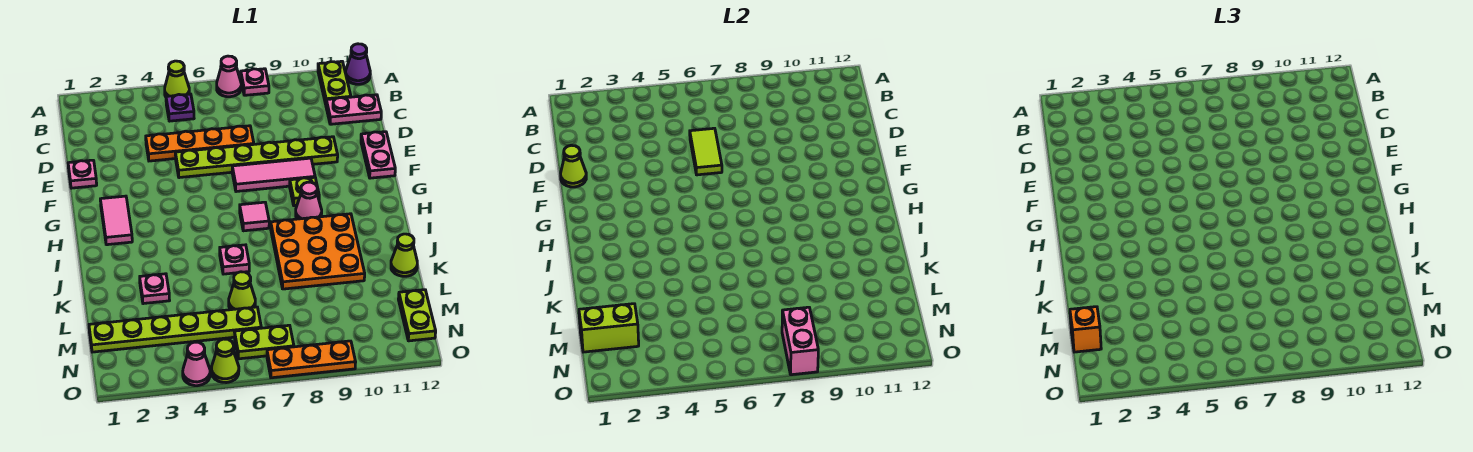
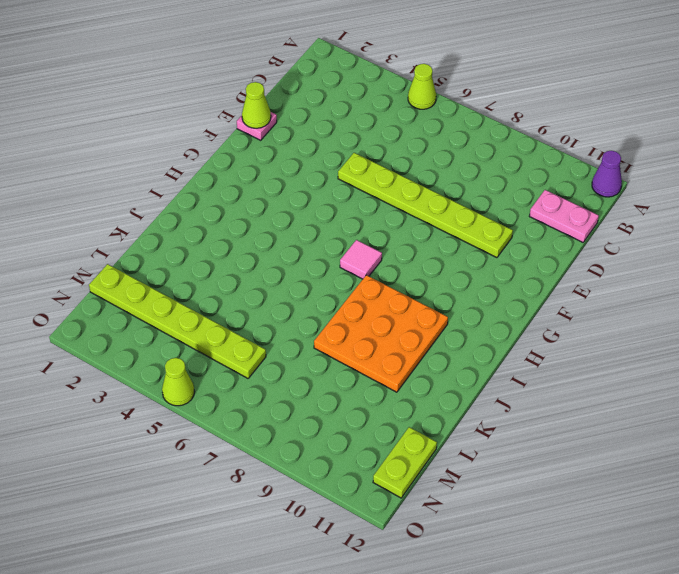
none -> pink 1x1 cone [217,56,241,97]
none -> pink 1x1 plate [241,69,269,95]
none -> lime 1x2 plate [318,61,351,104]
none -> purple 1x1 plate [166,94,194,121]

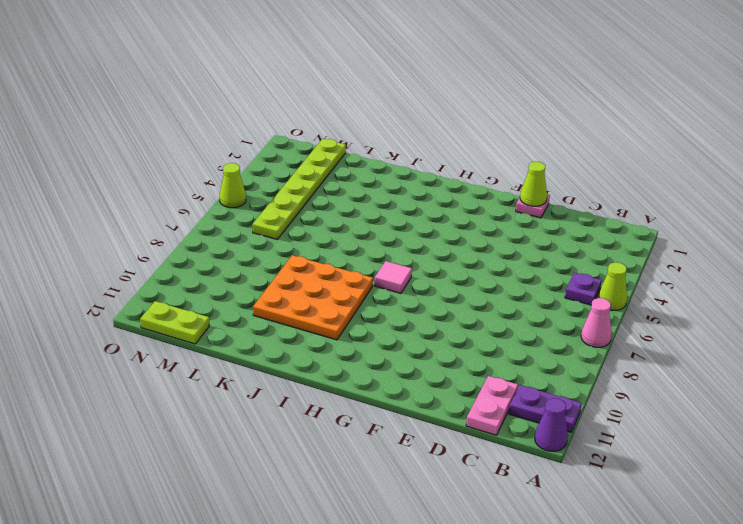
purple 1x2 plate [509,385,582,433] -> lime 1x2 plate [318,61,351,104]
none -> pink 1x1 plate [241,69,269,95]
none -> orange 1x4 plate [146,126,254,161]
none -> lime 1x6 plate [175,137,338,178]
none -> pink 1x2 plate [361,132,395,178]

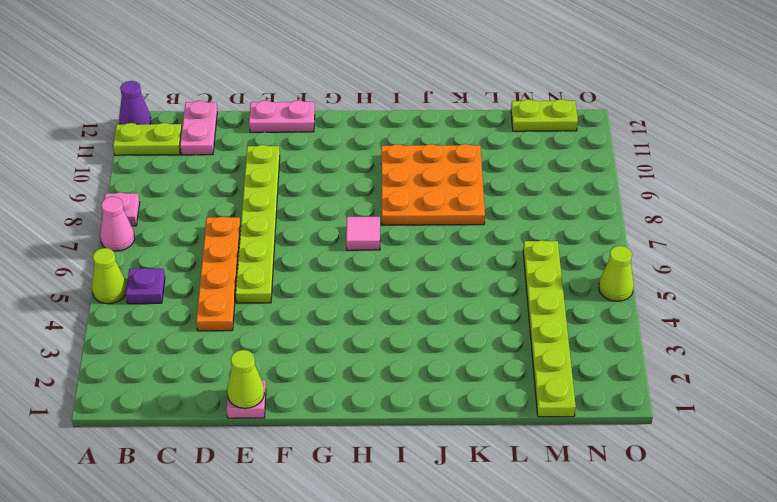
none -> pink 1x3 tile [232,158,315,192]
none -> pink 1x2 tile [100,196,132,245]
none -> lime 1x1 plate [290,177,319,206]
none -> pink 1x1 cone [296,182,322,219]

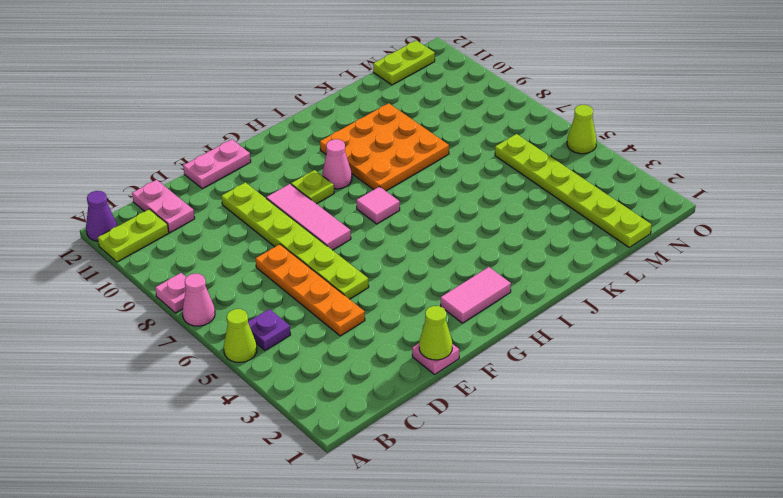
none -> pink 1x1 plate [220,245,249,274]
none -> pink 1x1 plate [140,274,170,304]
none -> lime 1x1 cone [391,234,417,276]
none -> lime 1x1 cone [229,272,255,310]

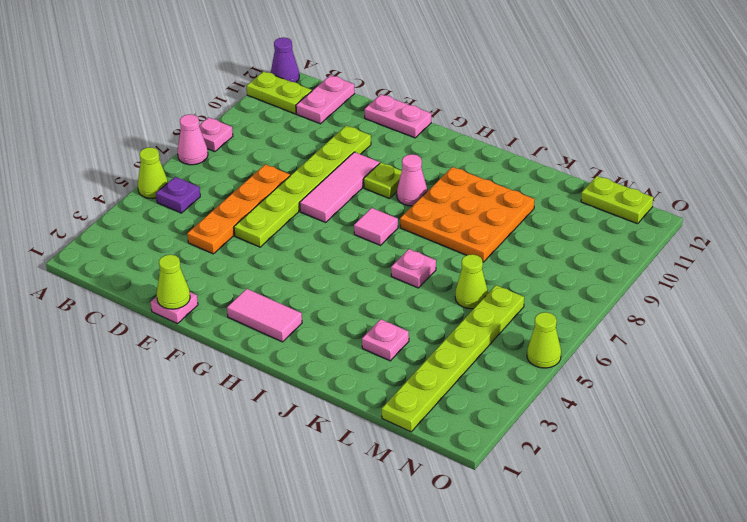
none -> lime 1x1 cone [391,234,417,276]
none -> lime 1x2 plate [234,325,294,359]
none -> pink 1x1 cone [183,342,210,386]
none -> orange 1x3 plate [267,341,356,378]

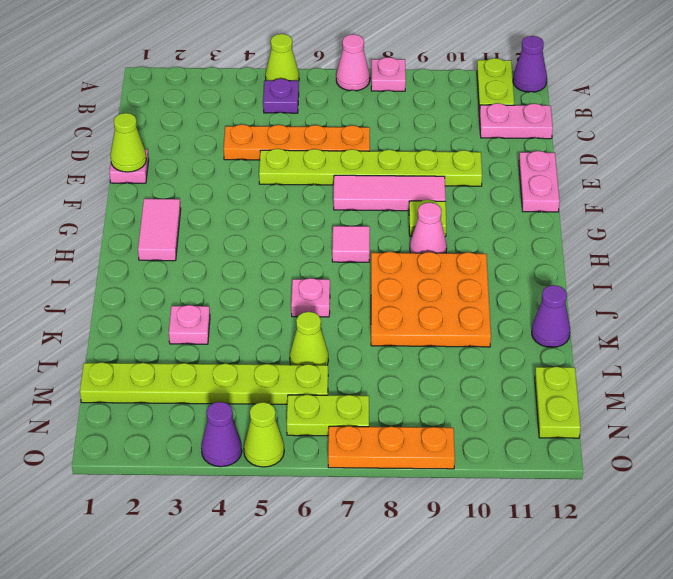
purple 1x1 cone [532,285,570,347] -> lime 1x1 cone [391,234,417,276]
purple 1x1 cone [201,402,242,467] -> pink 1x1 cone [183,342,210,386]
none -> lime 1x2 tile [690,128,722,175]
none -> lime 1x2 brick [579,304,639,352]
none -> pink 1x2 brick [782,307,818,375]
none -> orange 1x1 brick [1070,307,1101,352]

